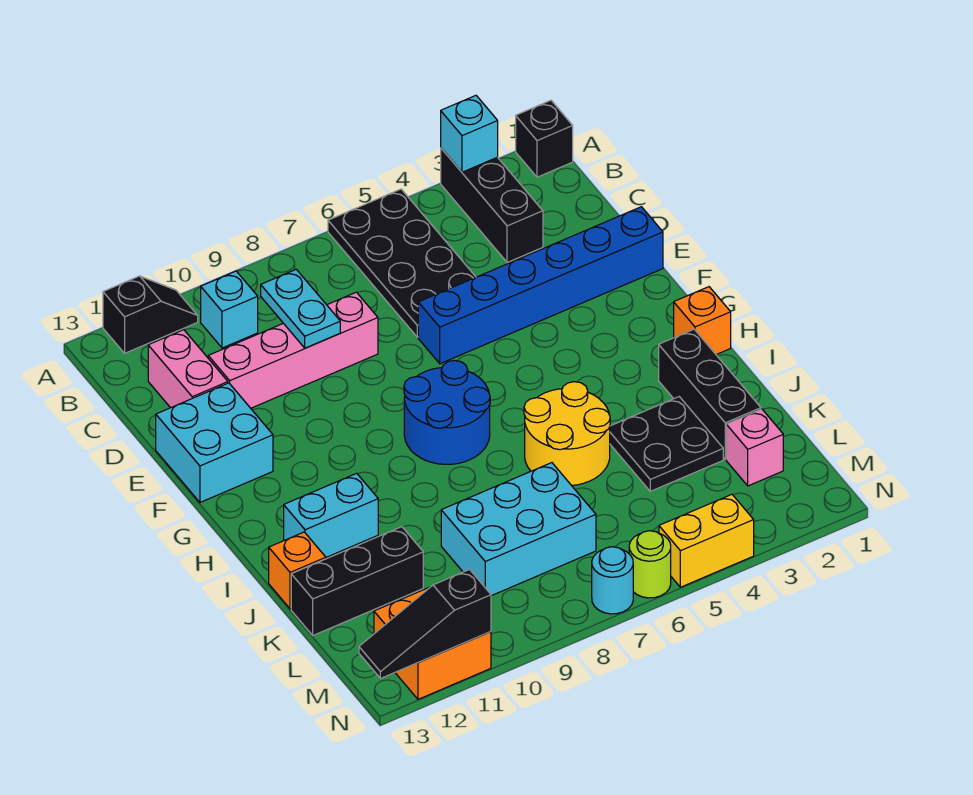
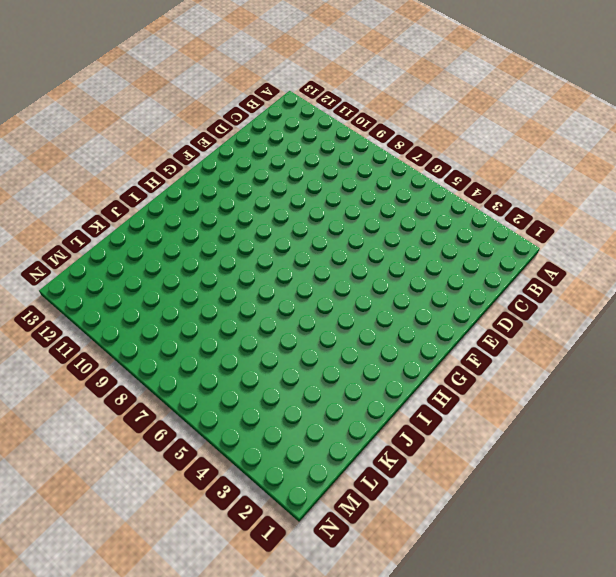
none -> black 1x1 brick [516,100,573,177]
none -> black 1x3 brick [441,148,543,263]
none -> black 2x4 plate [328,189,476,337]

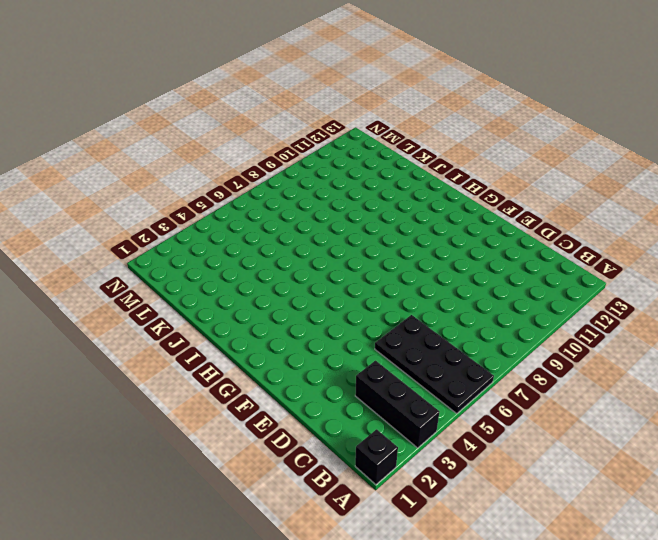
none -> black 1x2 slope [103,276,198,353]
none -> cyan 1x1 brick [201,271,258,348]
none -> pink 1x2 brick [148,330,228,408]

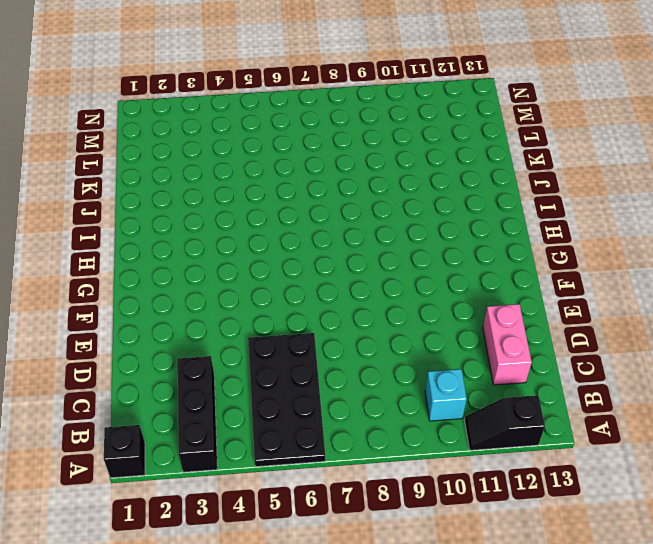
none -> pink 1x4 brick [208,292,378,408]
none -> blue 1x6 brick [418,207,663,364]
none -> cyan 2x2 brick [156,383,273,502]

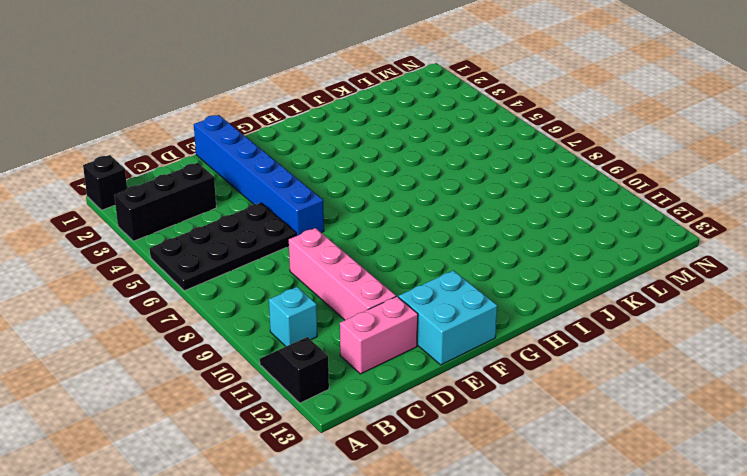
none -> blue 2x2 round brick [404,360,490,464]
none -> orange 1x1 brick [674,287,731,355]
none -> black 1x3 brick [659,329,761,459]

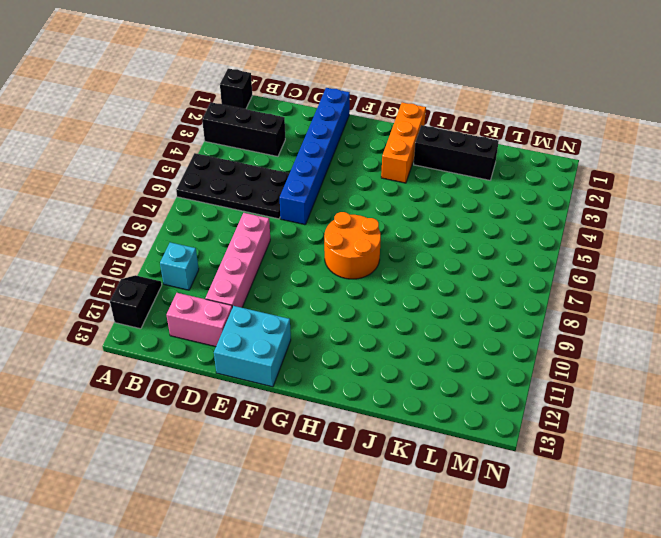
orange 2x2 round brick [324,212,381,279] -> blue 2x2 round brick [404,360,490,464]
orange 1x3 brick [381,103,426,183] -> orange 1x1 brick [674,287,731,355]
none -> yellow 2x2 round brick [524,382,610,485]
none -> cyan 1x2 brick [284,473,378,557]
none -> black 2x2 plate [610,397,723,491]

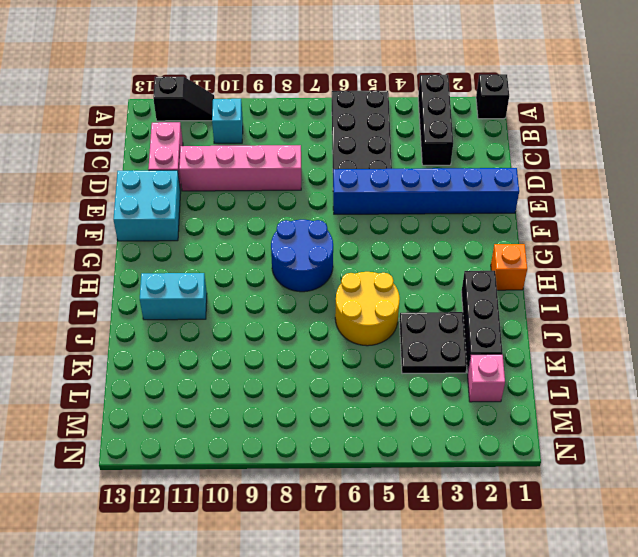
none -> orange 1x1 brick [269,532,326,609]
none -> cyan 2x3 brick [441,463,596,596]
none -> black 1x3 brick [291,527,423,635]

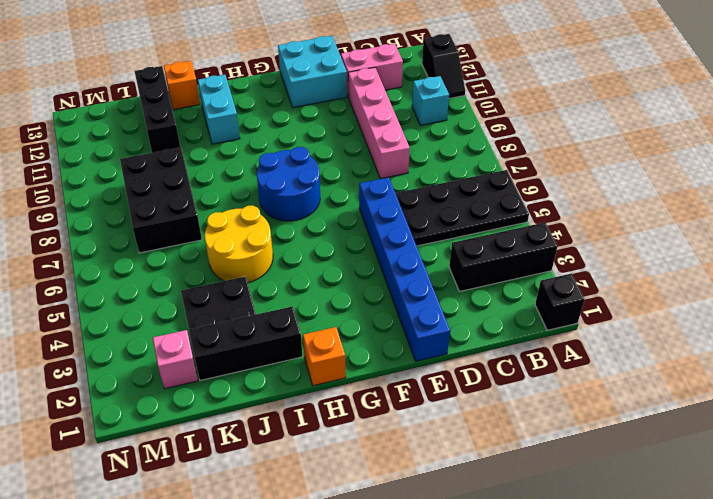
black 2x3 brick [120,147,202,253] -> cyan 2x3 brick [441,463,596,596]
none -> orange 2x2 brick [374,587,491,699]
none -> yellow 1x2 brick [659,494,754,587]
none -> lime 1x1 round brick [629,531,671,598]

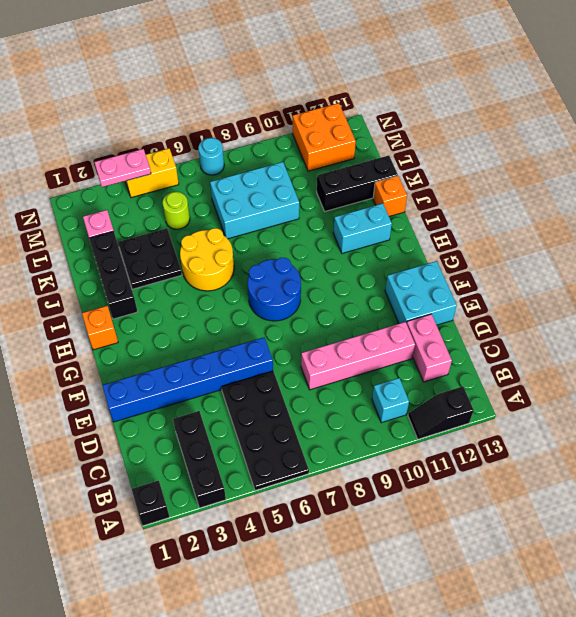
lime 1x1 round brick [163,192,190,229] -> lime 1x1 round brick moved to [629,531,671,598]
pink 1x2 plate [94,149,151,187] -> none
none -> cyan 1x1 brick [441,96,498,172]
none -> cyan 1x2 plate [261,269,340,348]
none -> black 1x3 slope [359,570,491,678]

